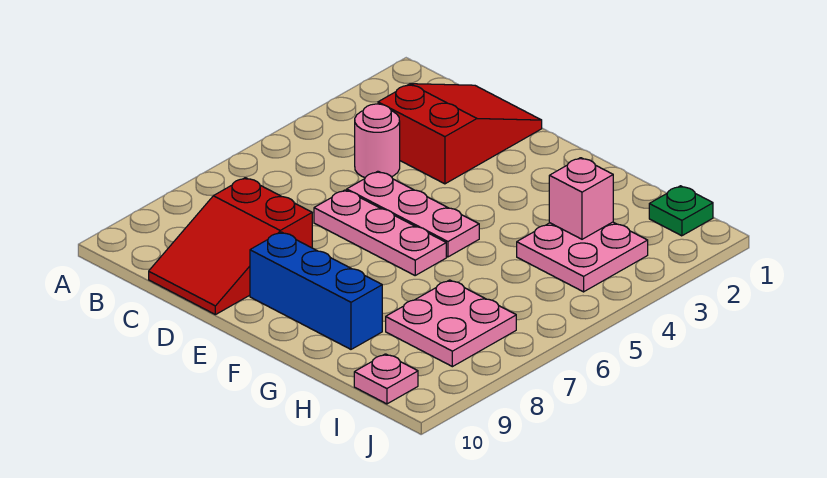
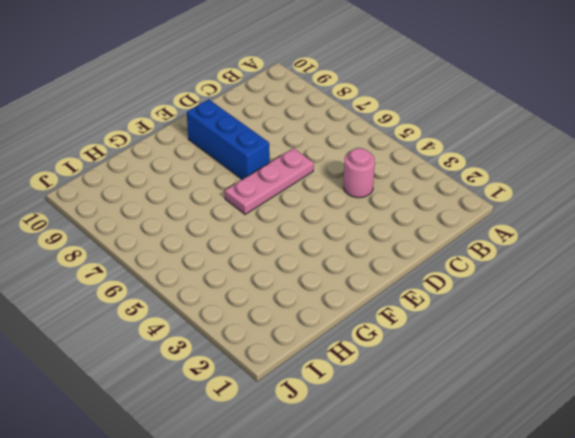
blue 1x3 brick [187,99,270,179] -> blue 1x3 brick turned to [250,232,382,349]
none -> red 2x3 slope [378,84,542,184]
none -> red 2x3 slope [149,178,312,315]

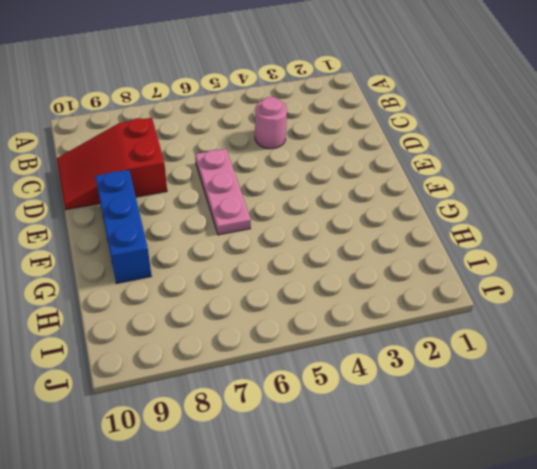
none -> red 2x3 slope [378,84,542,184]
none -> pink 1x3 plate [347,171,479,257]

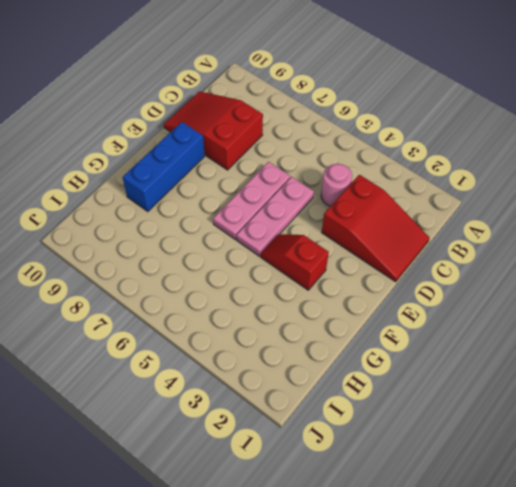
red 1x2 slope [260,234,329,290] -> none
none -> pink 2x2 plate [517,222,648,292]
none -> pink 2x2 plate [386,280,516,367]

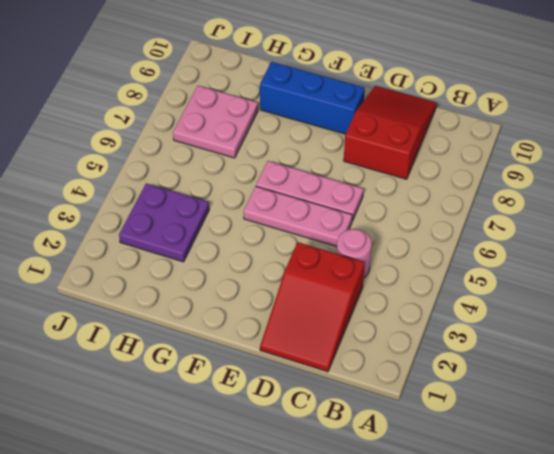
purple 2x2 plate [119,183,209,262] -> pink 2x2 plate [517,222,648,292]
none -> green 1x1 plate [649,186,713,236]
none -> pink 1x1 plate [354,354,418,404]

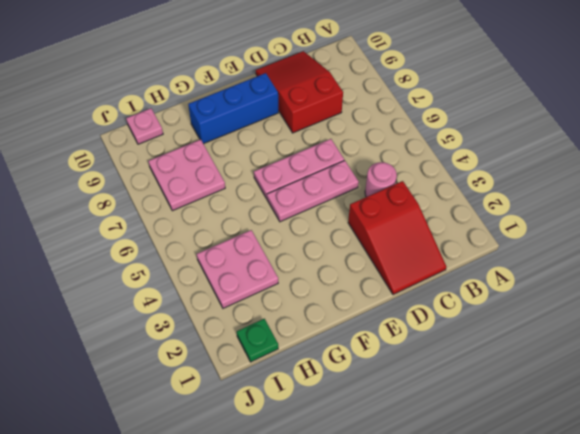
none -> pink 1x1 brick [549,158,613,239]

